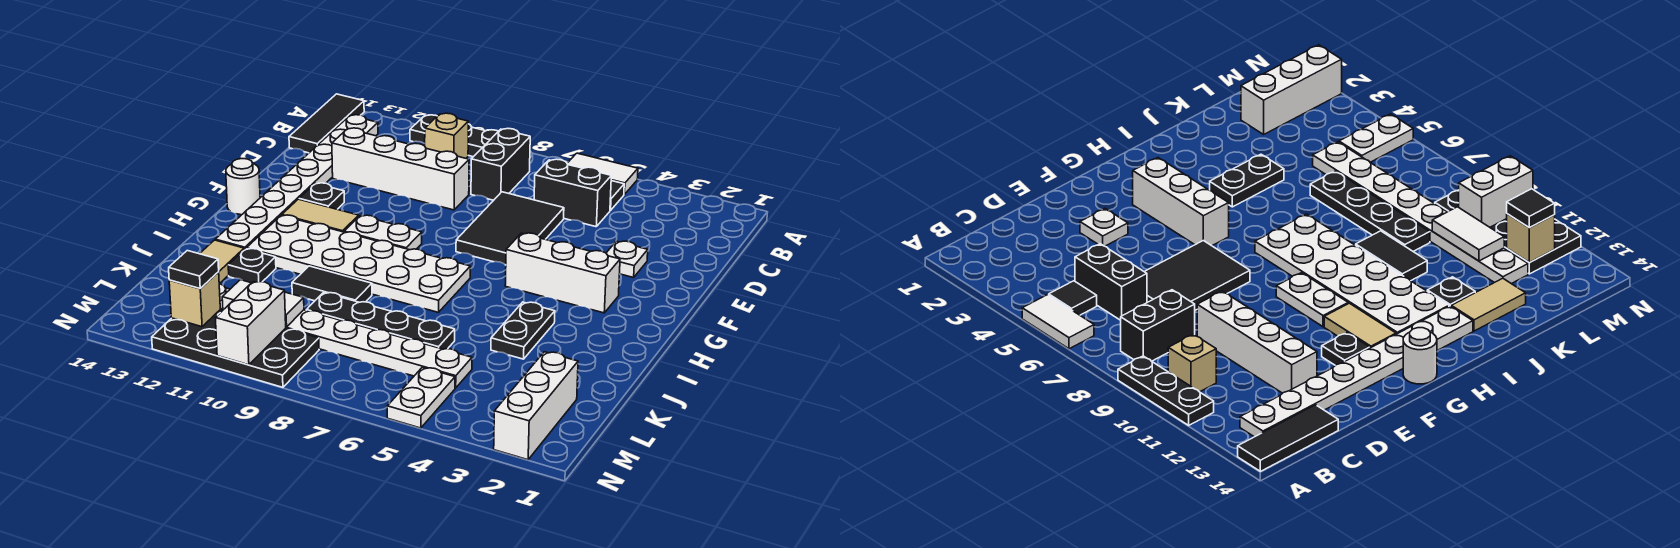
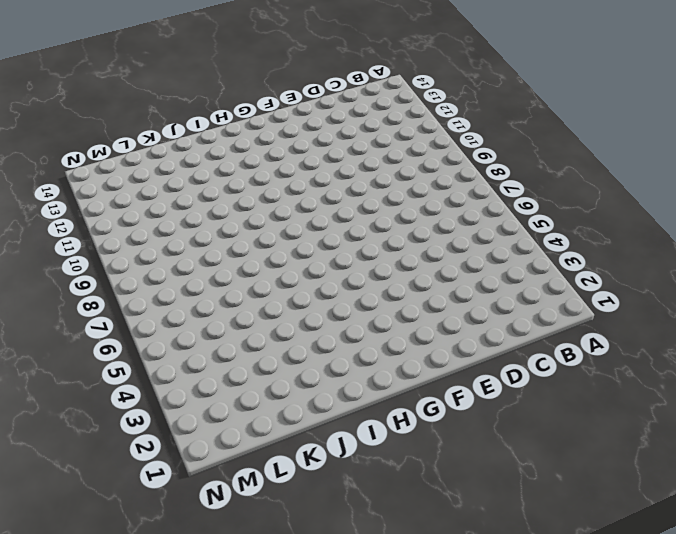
none -> white 1x2 tile [567,153,638,194]
none -> black 1x3 plate [410,115,498,157]
none -> black 1x3 tile [289,94,364,153]
none -> black 1x1 tile [610,181,624,210]

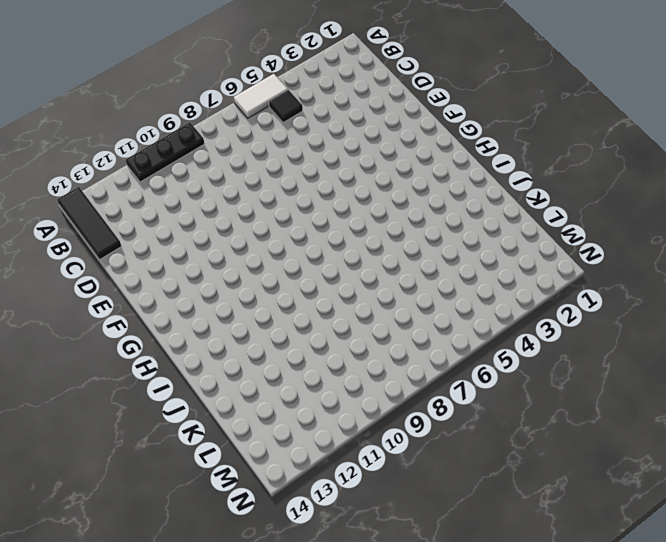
none -> black 1x2 brick [471,129,530,200]
none -> tan 1x1 brick [425,113,468,158]
none -> white 1x8 plate [215,115,378,250]
none -> black 1x2 brick [534,159,611,227]

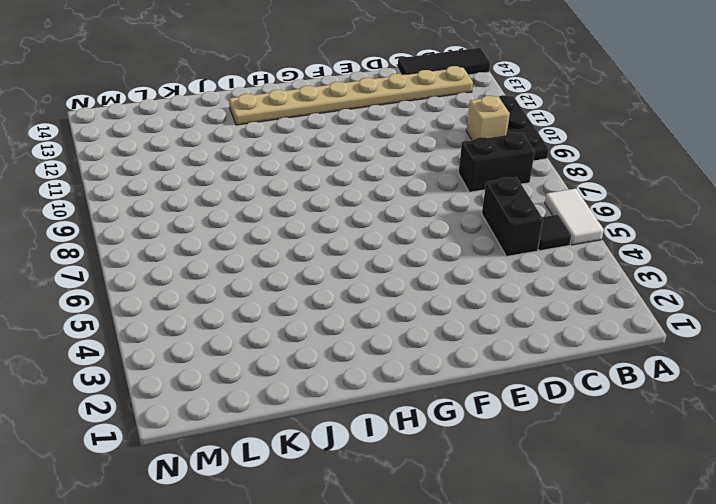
tan 1x8 plate [229,66,473,125] -> white 1x8 plate [215,115,378,250]
none -> black 2x3 tile [456,192,564,265]
none -> white 1x4 brick [332,128,469,210]
none -> white 1x1 plate [606,241,648,278]
none -> black 1x1 plate [299,183,344,209]

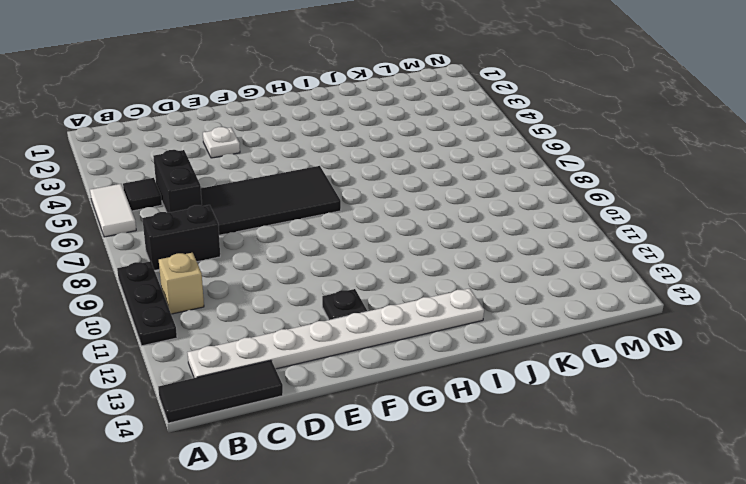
black 2x4 tile [201,166,341,235] -> black 2x3 tile [456,192,564,265]
none -> white 1x4 brick [332,128,469,210]
none -> white 1x3 brick [505,233,620,313]
none -> white 1x2 plate [344,215,422,250]
none -> tan 1x2 tile [282,199,359,232]

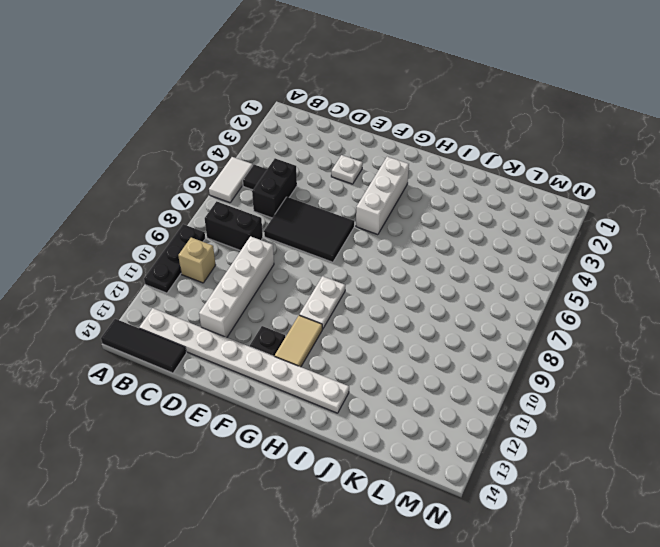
none -> white 1x1 round brick [226,159,260,215]
none -> white 2x6 plate [246,215,470,312]
none -> black 1x2 plate [491,302,555,359]
none -> black 1x2 tile [292,266,372,302]

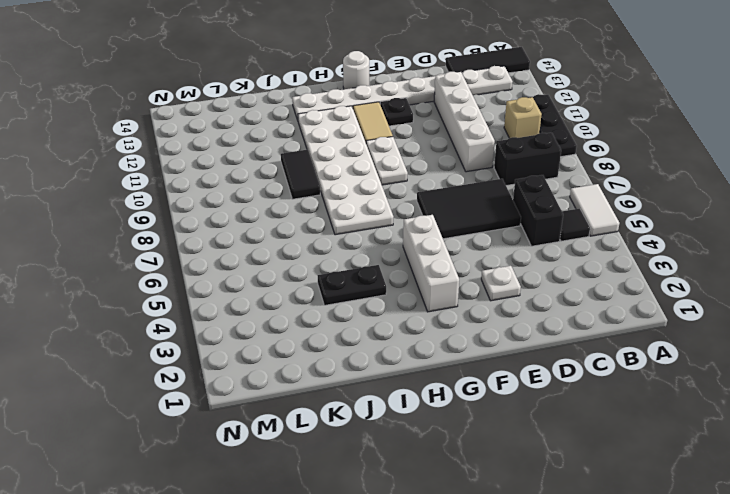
none -> black 1x1 plate [228,249,276,283]
none -> tan 1x2 tile [200,240,244,284]
none -> black 1x4 plate [306,293,455,349]
none -> white 1x3 brick [494,352,578,460]

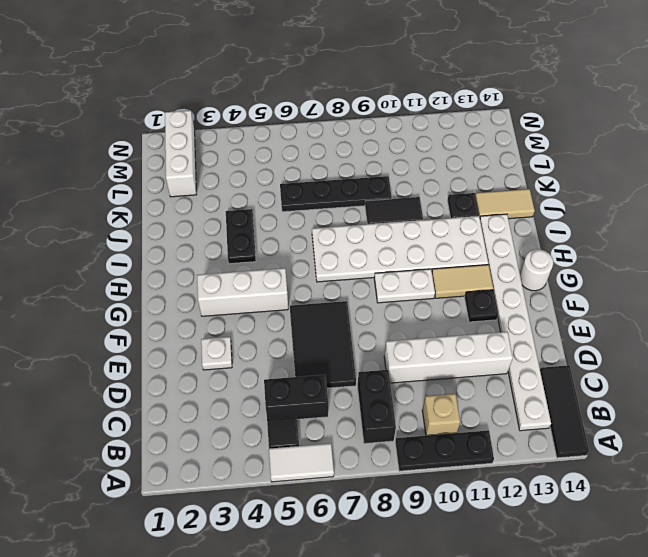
tan 1x2 tile [475,189,535,219] -> tan 1x2 tile turned to [200,240,244,284]
none -> white 1x8 plate [219,284,472,388]
none -> white 1x2 plate [387,367,455,428]
none -> black 2x4 plate [152,310,319,387]
none -> white 1x2 tile [222,280,304,327]

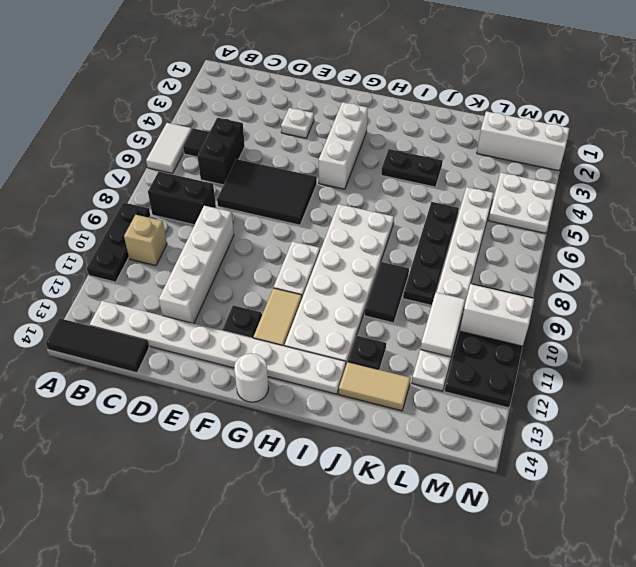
white 2x2 plate [489,173,557,233] -> white 1x2 plate [387,367,455,428]
none -> tan 1x1 brick [169,272,220,327]
none -> black 1x1 tile [169,251,219,289]

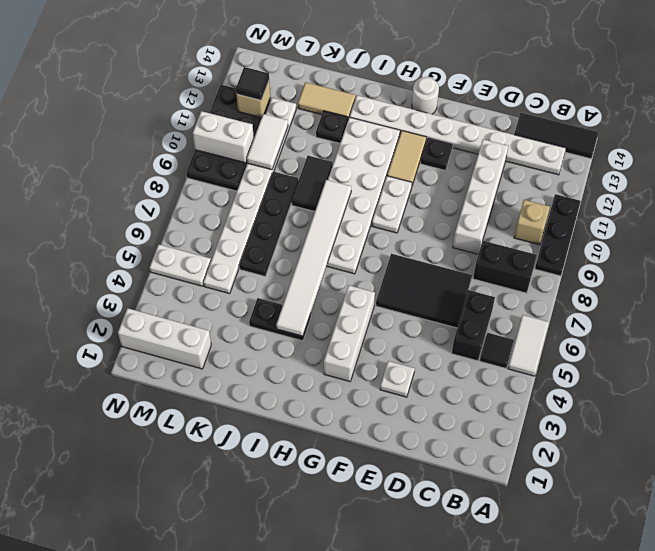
white 1x6 tile [276,180,351,336] -> none

